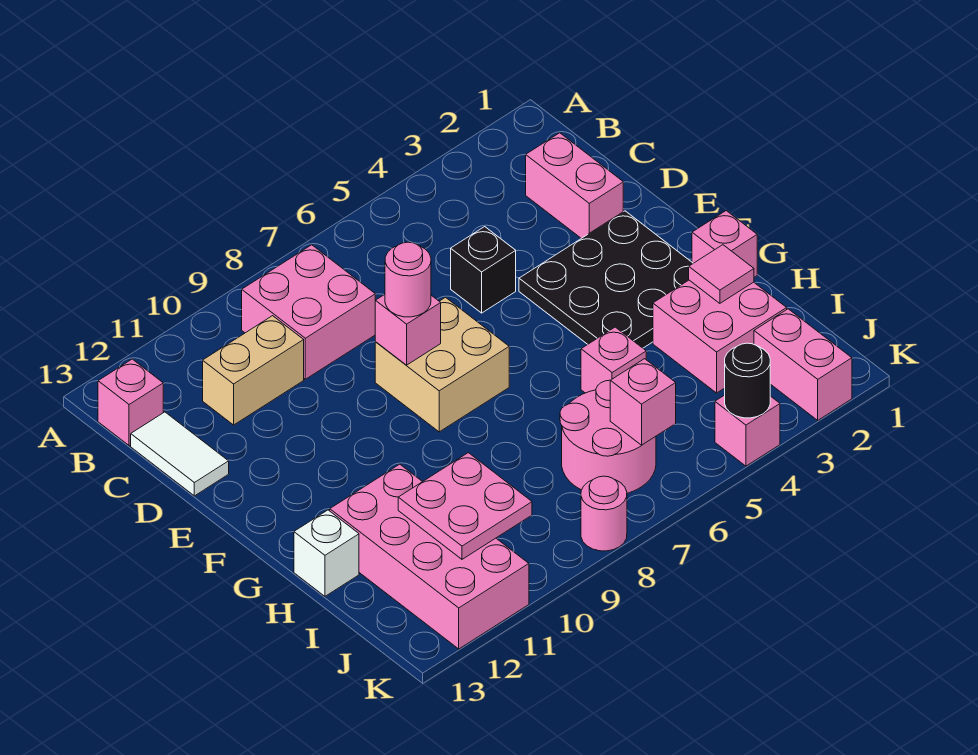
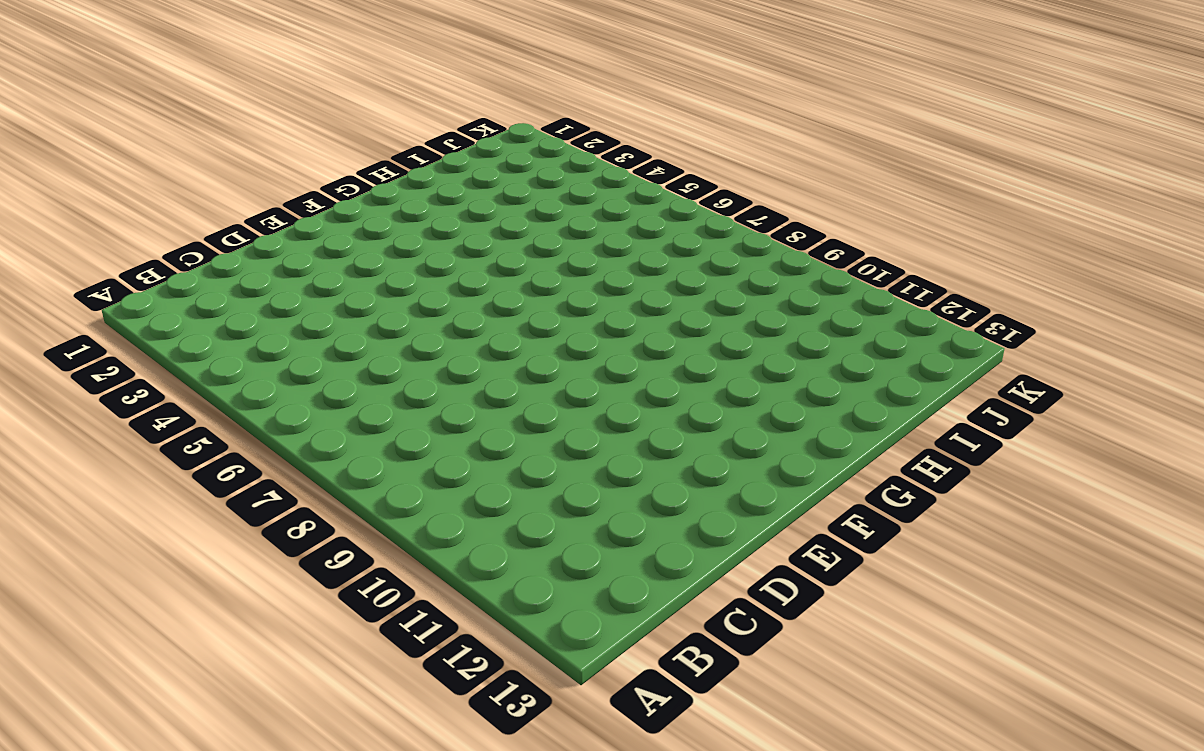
none -> pink 2x2 brick [242,245,375,379]
none -> pink 1x1 brick [98,359,163,446]
none -> pink 1x2 brick [526,133,623,238]

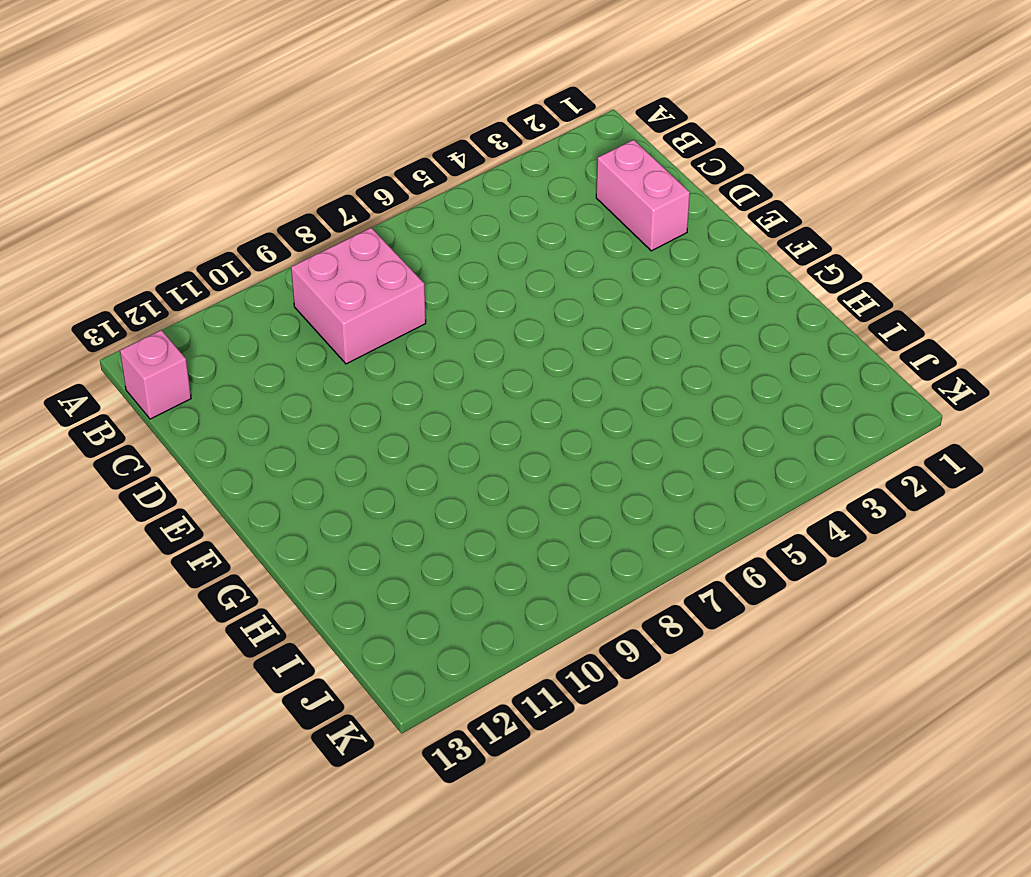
none -> tan 1x2 brick [203,316,304,425]
none -> white 1x2 tile [131,412,229,496]
none -> black 1x1 brick [451,227,516,313]

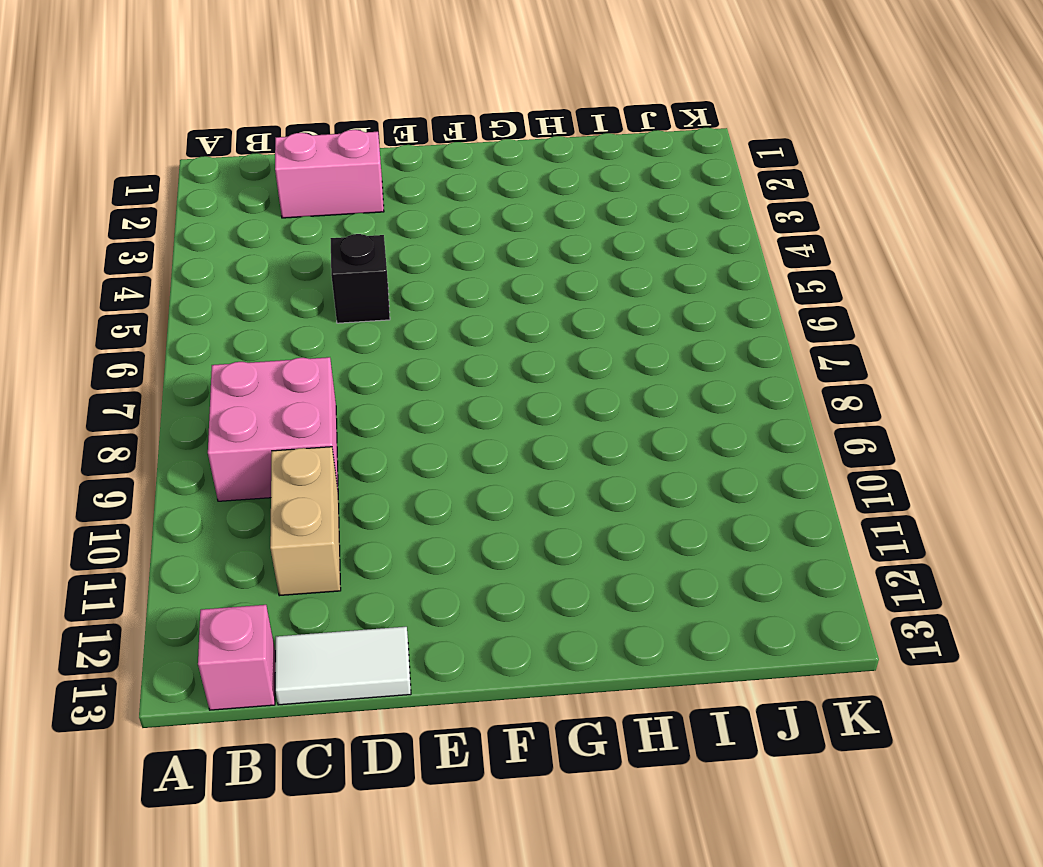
none -> black 3x3 plate [519,211,693,348]
none -> tan 2x2 brick [375,297,509,432]
none -> pink 1x1 brick [692,211,757,277]

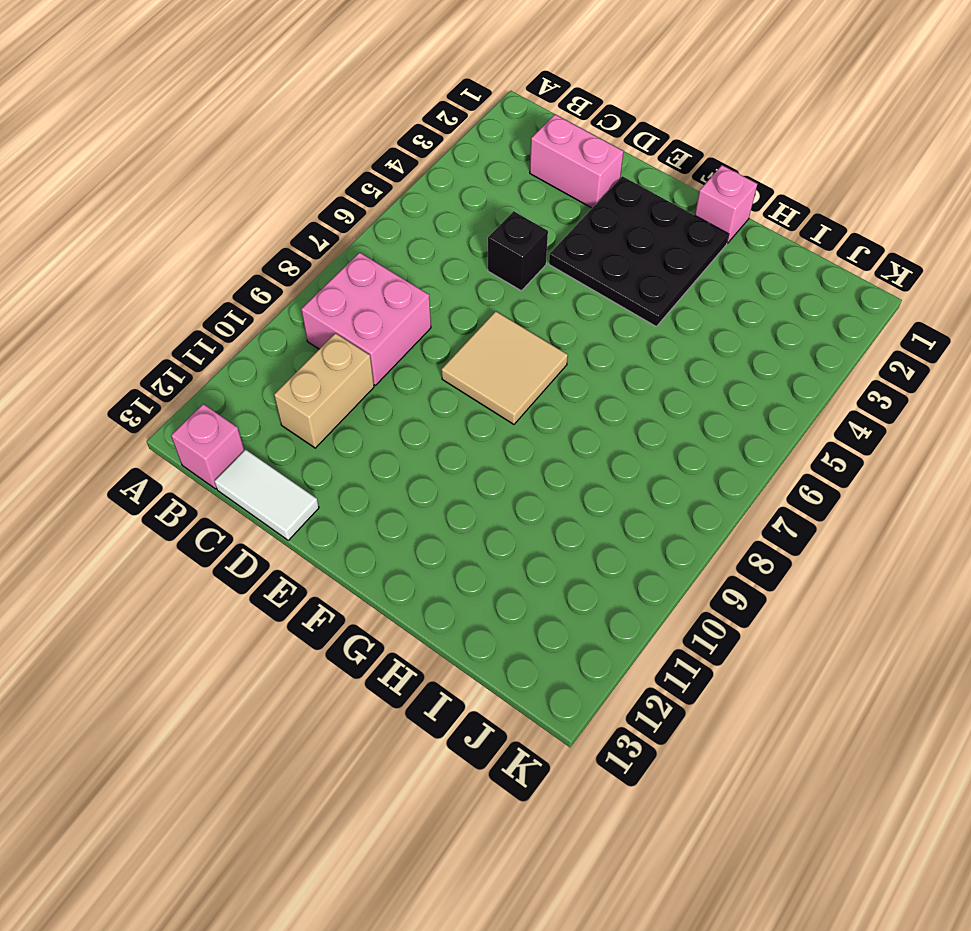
tan 2x2 tile [441,311,568,424] -> tan 2x2 brick [375,297,509,432]
none -> pink 2x2 brick [653,280,787,393]
none -> pink 1x1 brick [581,327,646,393]
none -> pink 2x4 brick [330,464,529,649]

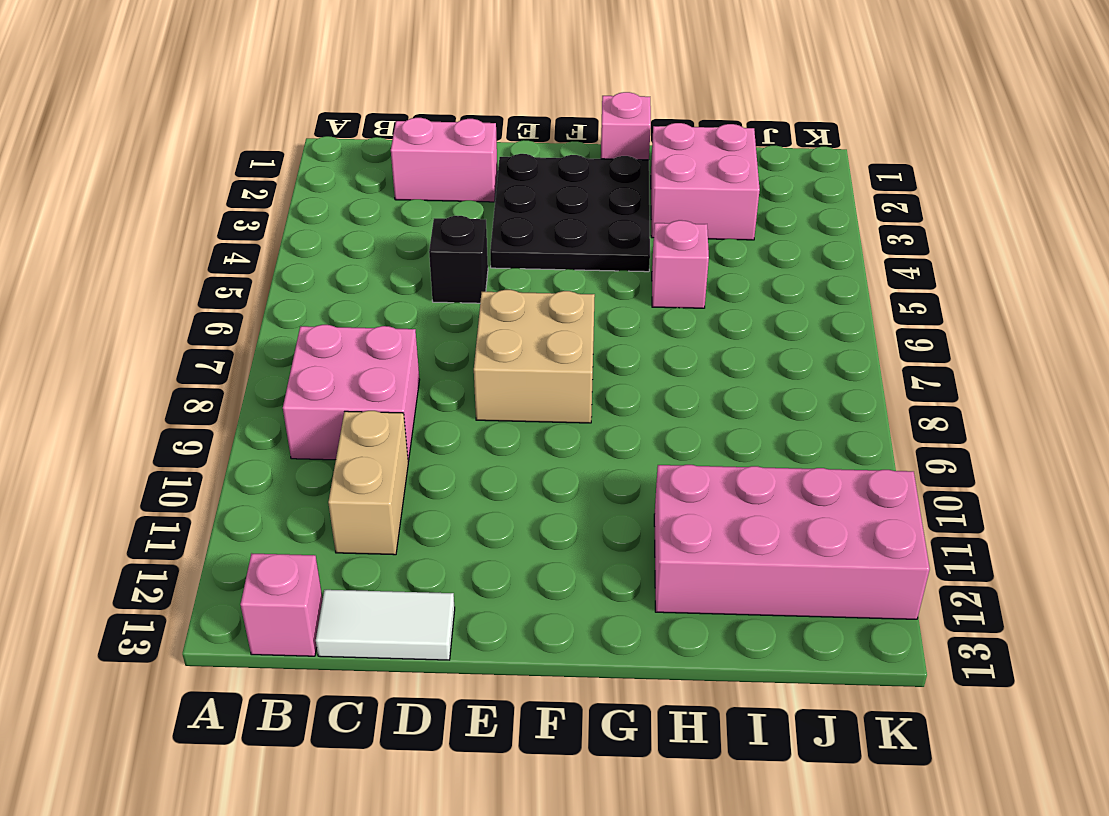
none -> white 1x1 brick [294,510,359,596]
none -> pink 2x2 round brick [560,380,656,493]
none -> pink 1x2 brick [754,309,852,420]

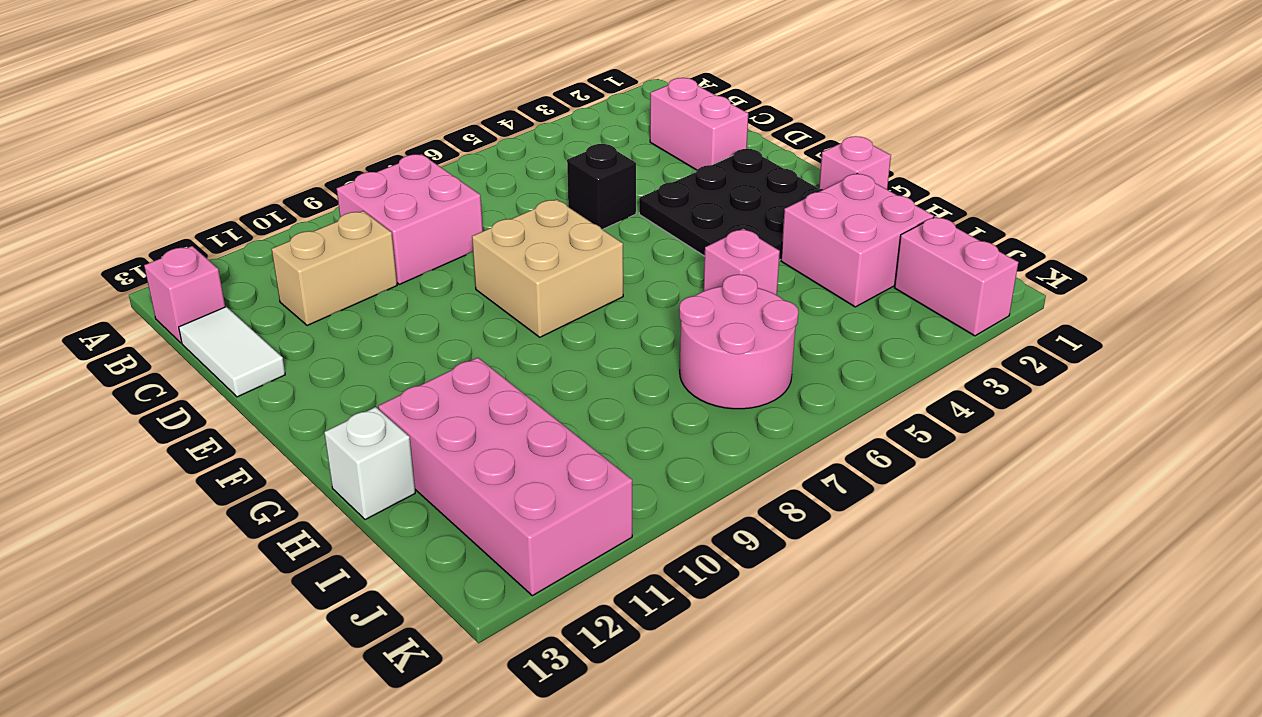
none -> pink 1x1 brick [715,395,780,466]
none -> pink 1x1 round brick [581,476,627,551]
none -> pink 1x1 brick [375,295,441,365]

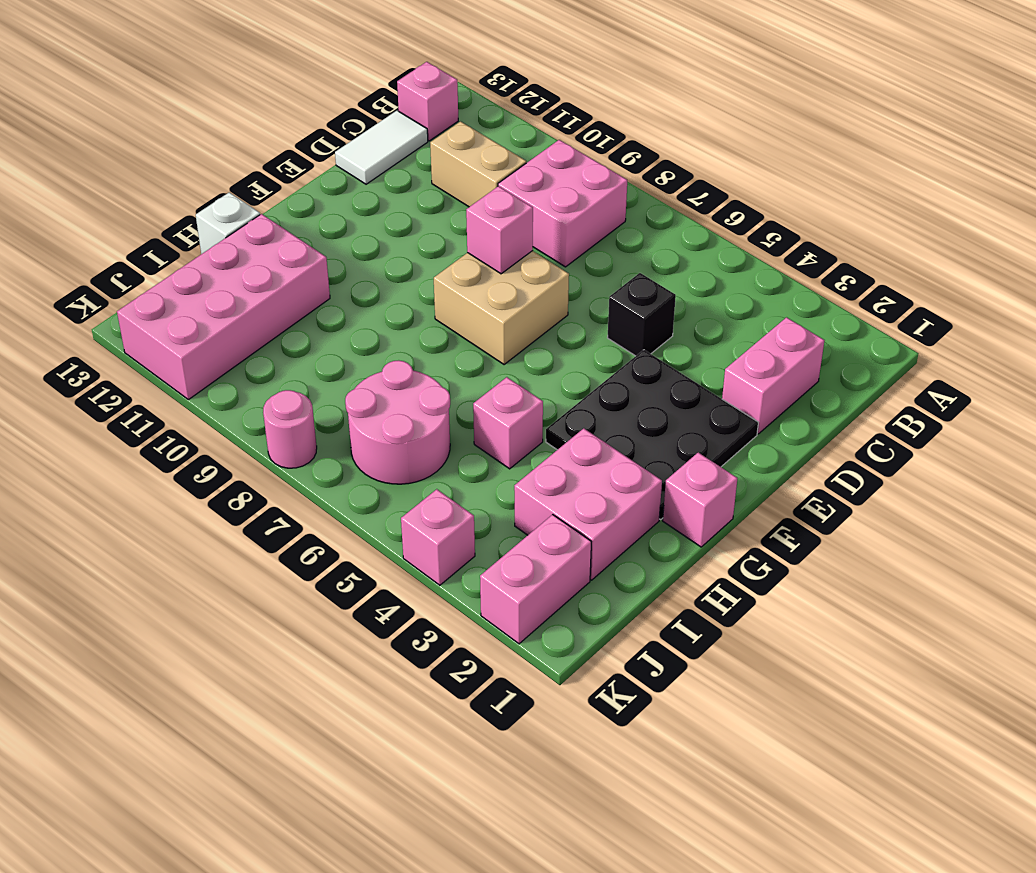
none -> pink 1x1 tile [689,245,754,303]
none -> pink 2x2 plate [398,453,532,559]
none -> pink 1x1 brick [610,359,676,445]

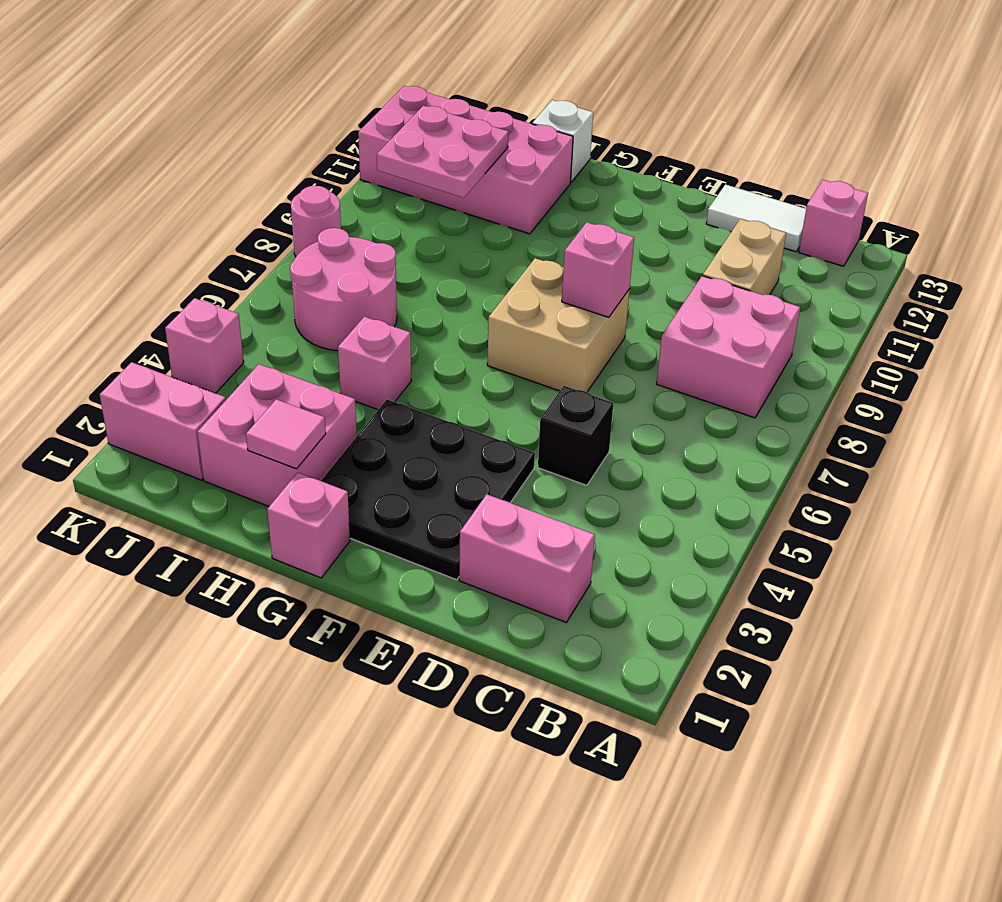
none -> pink 1x1 brick [610,359,676,445]
none -> black 1x1 round brick [725,343,770,418]
none -> pink 1x1 round brick [385,242,431,317]

